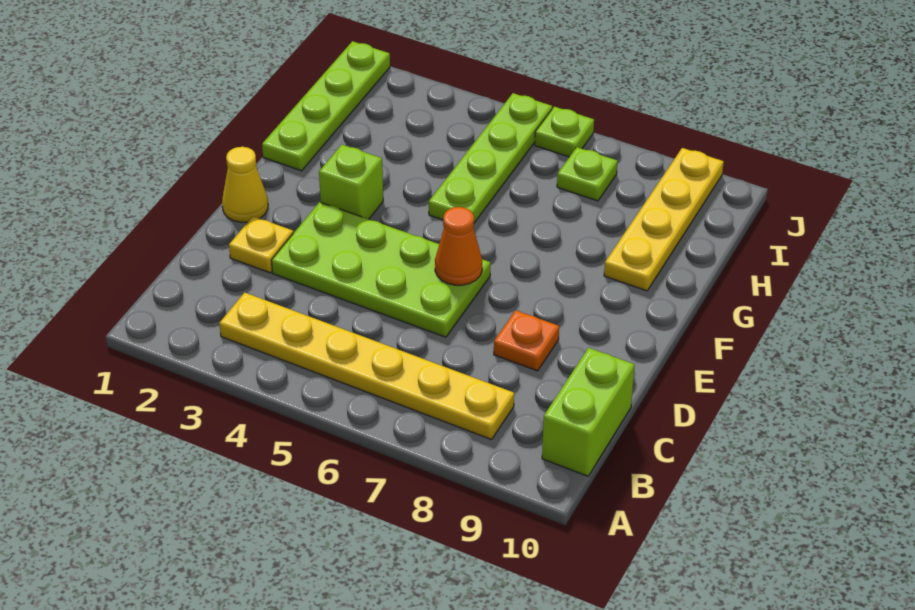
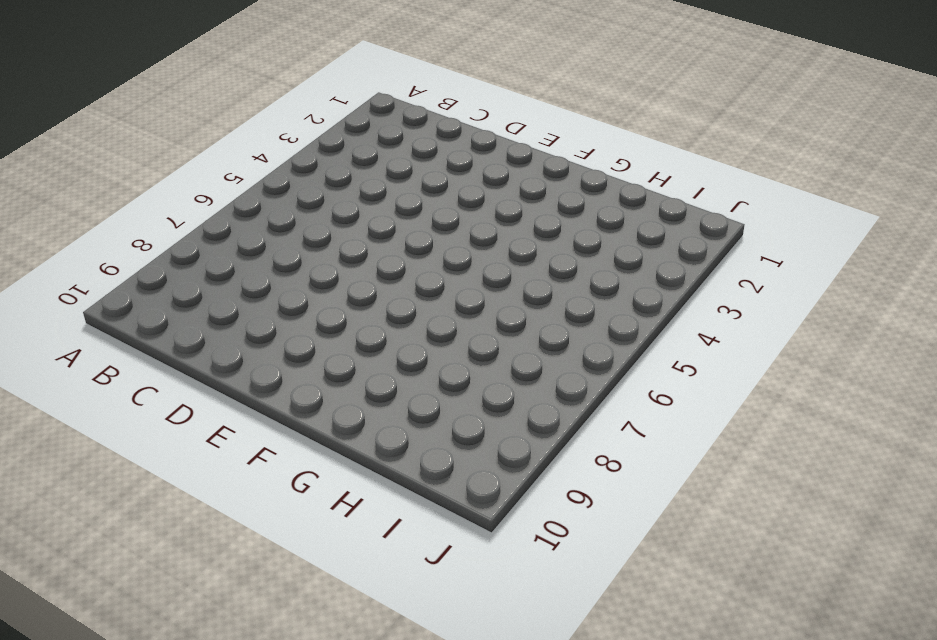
none -> yellow 1x6 plate [219,292,514,440]
none -> lime 1x2 brick [542,348,635,476]
none -> yellow 1x1 plate [229,216,293,273]

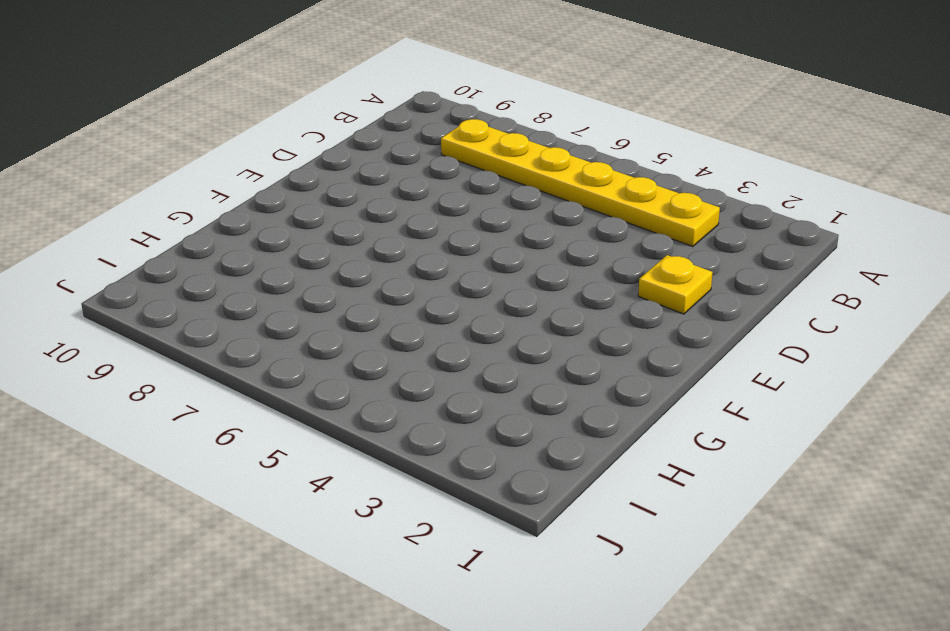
none -> lime 1x2 brick [542,348,635,476]
none -> lime 2x4 plate [271,202,491,337]
none -> orange 1x1 plate [494,310,559,371]

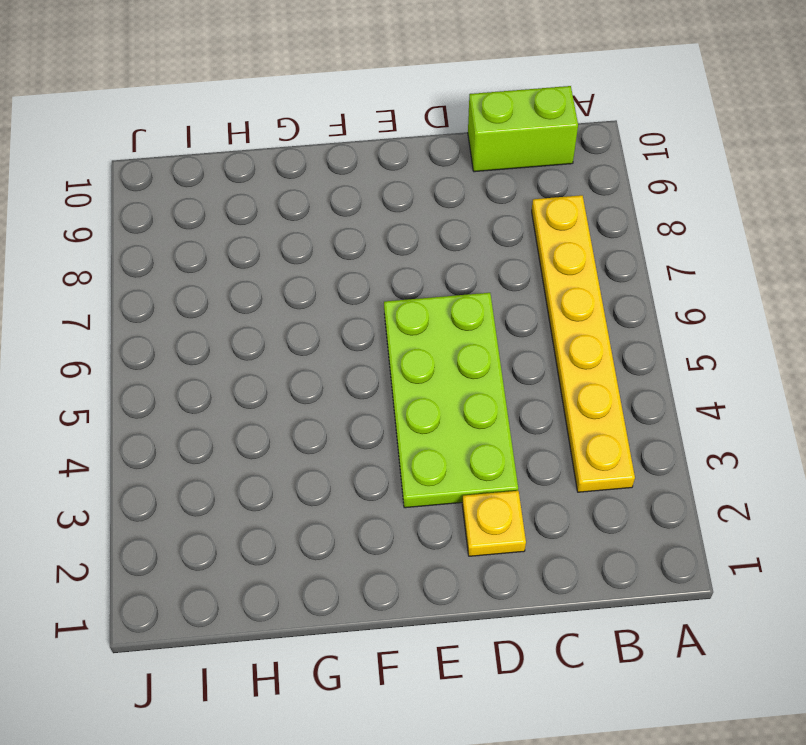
none -> orange 1x1 plate [494,310,559,371]
none -> yellow 1x1 cone [222,147,268,222]
none -> lime 1x1 brick [319,145,383,219]

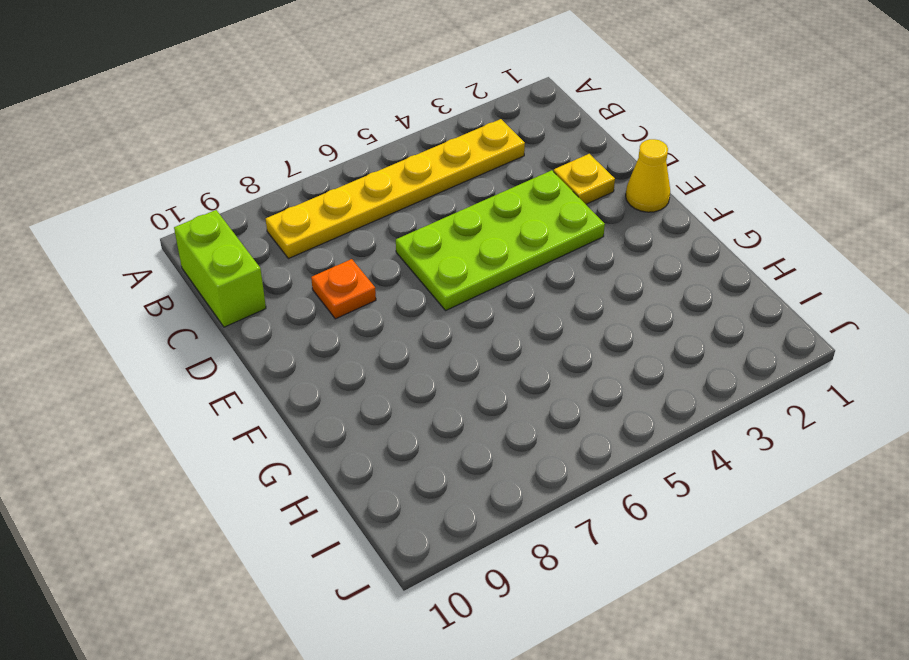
none -> lime 1x1 brick [319,145,383,219]
none -> lime 1x4 plate [262,41,390,171]
none -> lime 1x4 plate [429,93,552,223]

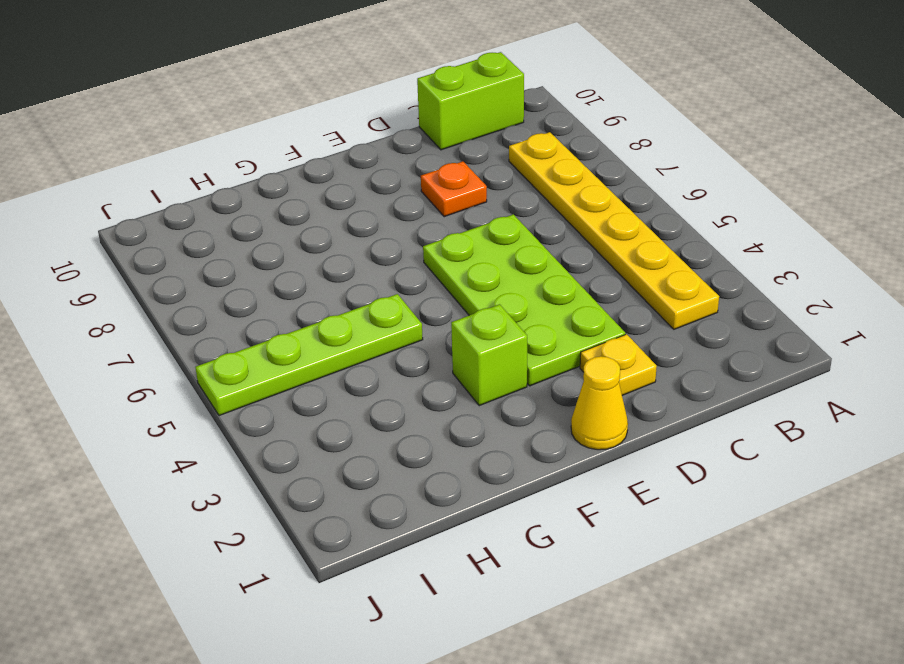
none -> lime 1x4 plate [262,41,390,171]
none -> yellow 1x4 plate [604,148,724,291]
none -> lime 1x1 plate [557,147,618,201]

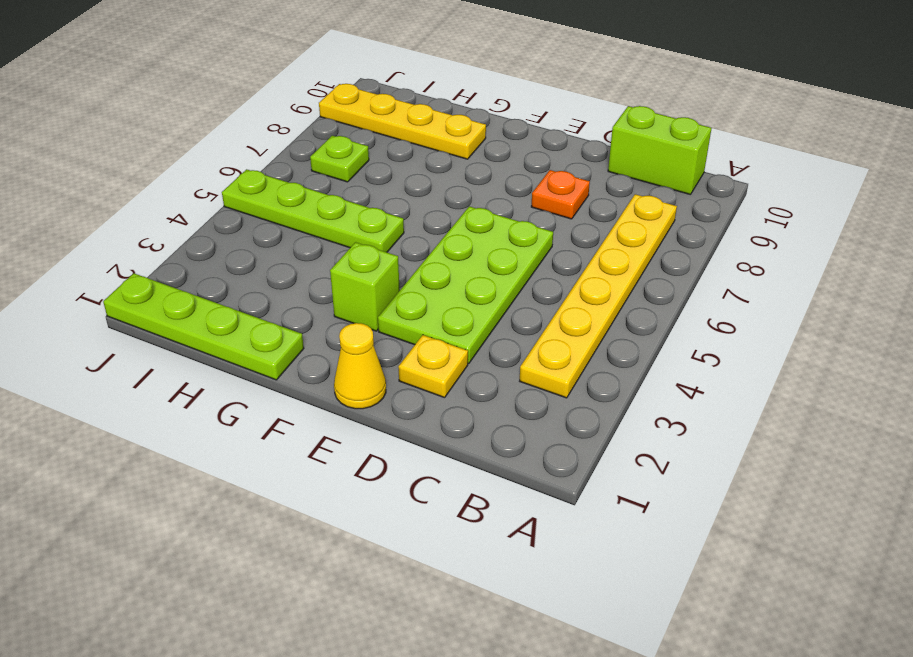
none -> lime 1x1 plate [535,107,594,157]
none -> orange 1x1 cone [435,207,482,285]

